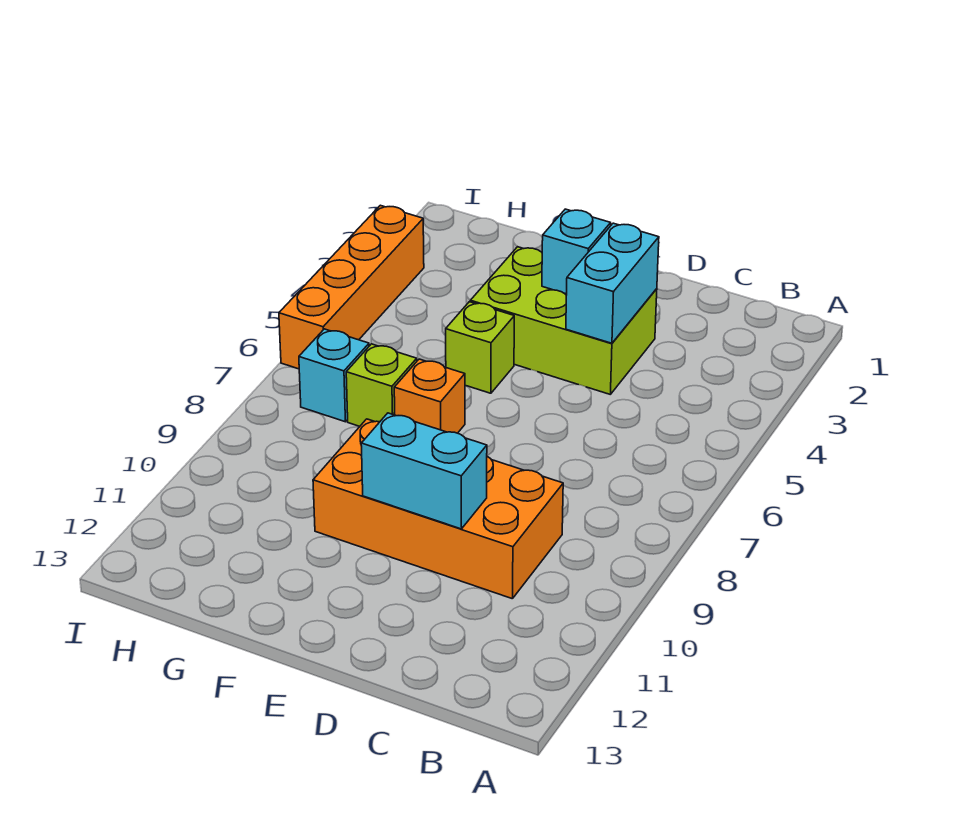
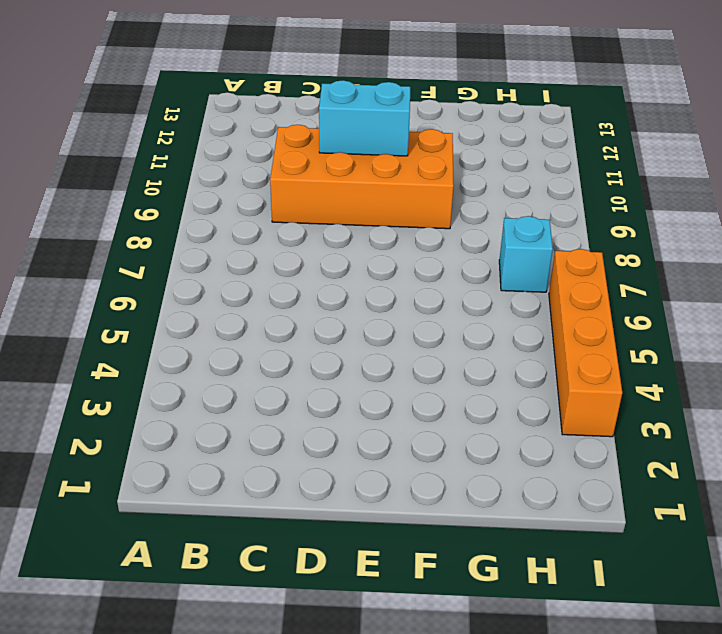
none -> lime 2x3 brick [470,247,657,394]
none -> lime 1x1 brick [446,302,514,393]

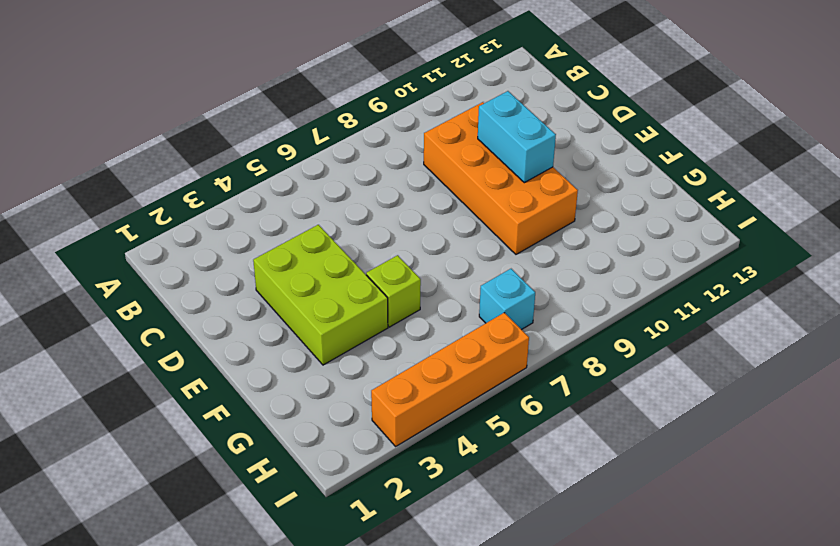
none -> orange 1x1 brick [394,359,465,433]
none -> lime 1x1 brick [346,344,417,426]

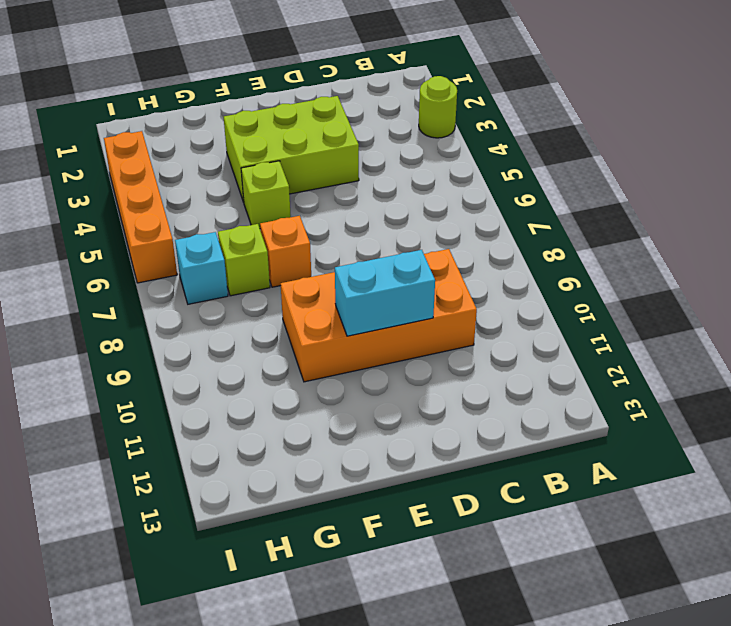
lime 1x1 round brick [419,76,457,138] -> none
none -> cyan 1x2 brick [566,223,659,343]
none -> cyan 1x1 brick [542,209,611,294]

